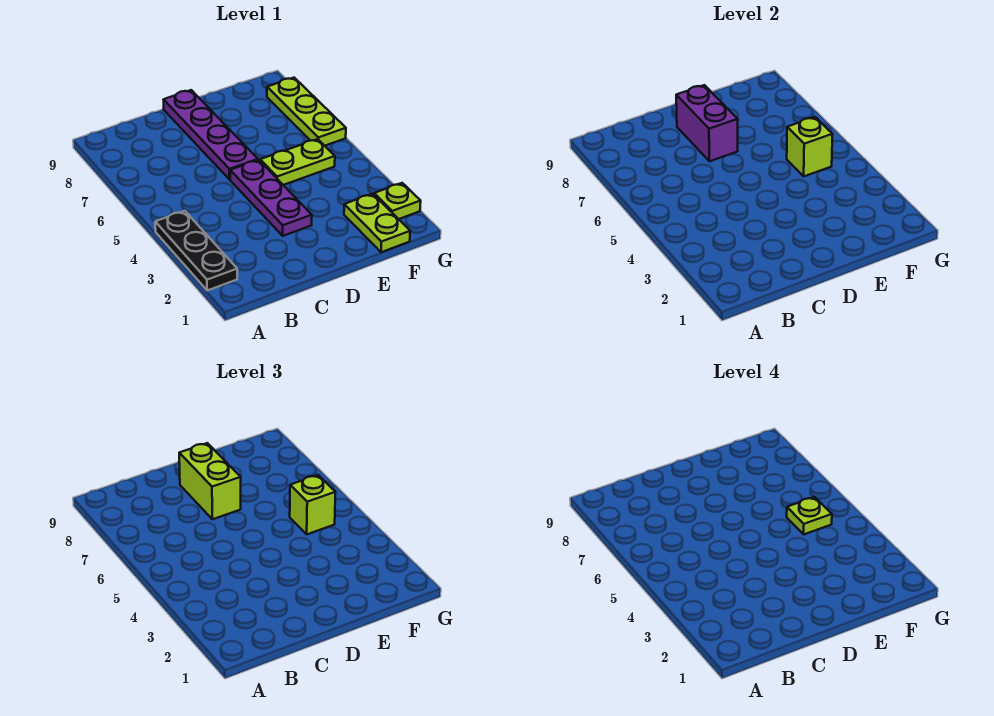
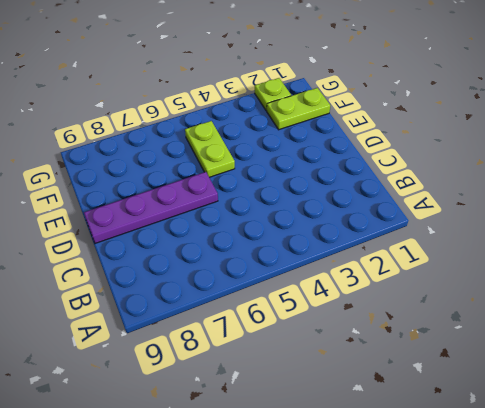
none -> black 1x3 plate [155,211,237,290]
none -> purple 1x3 plate [230,160,312,236]
none -> lime 1x3 plate [267,78,346,146]

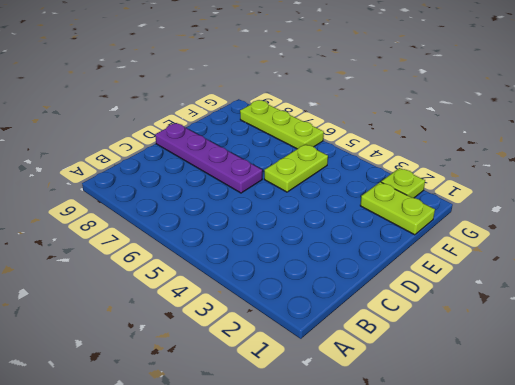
none -> black 1x3 plate [155,211,237,290]
none -> purple 1x3 plate [230,160,312,236]
none -> purple 1x2 brick [676,85,738,161]

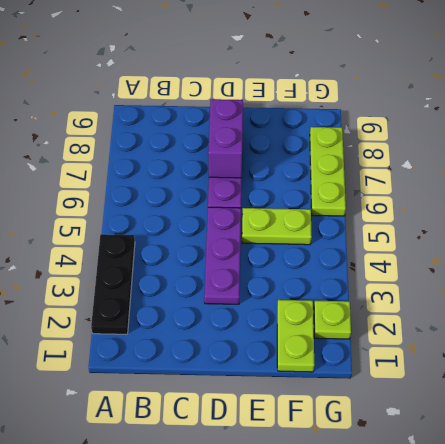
none -> lime 1x1 brick [787,117,833,176]
none -> lime 1x2 brick [179,443,241,519]
none -> lime 1x1 brick [290,475,336,534]

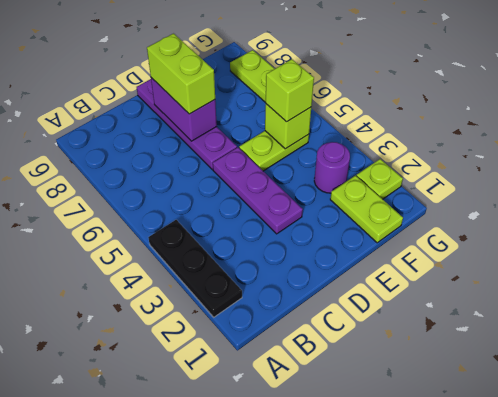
purple 1x1 round brick [314,142,350,193] -> none
none -> lime 1x1 plate [787,497,832,534]

